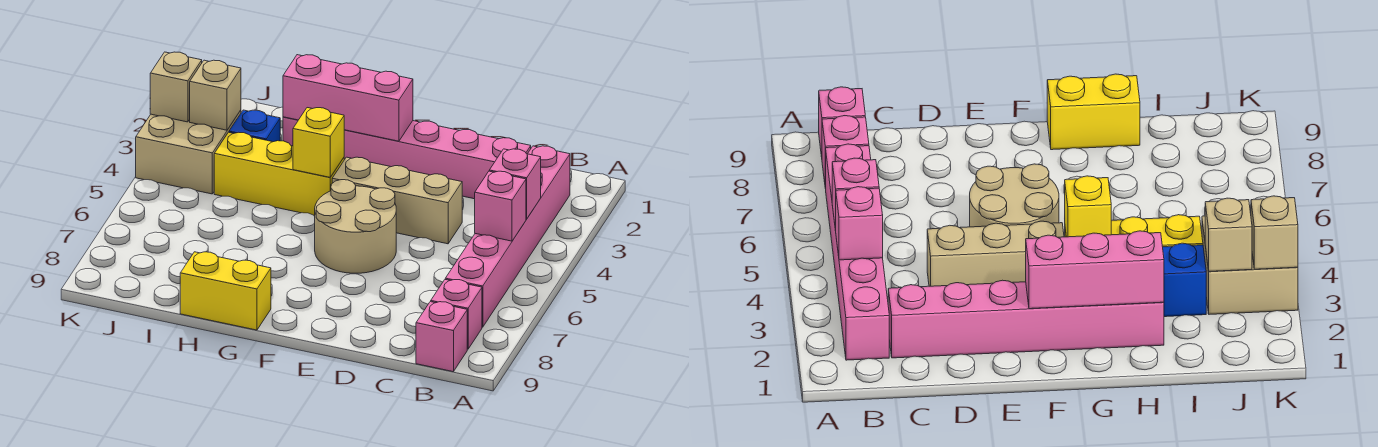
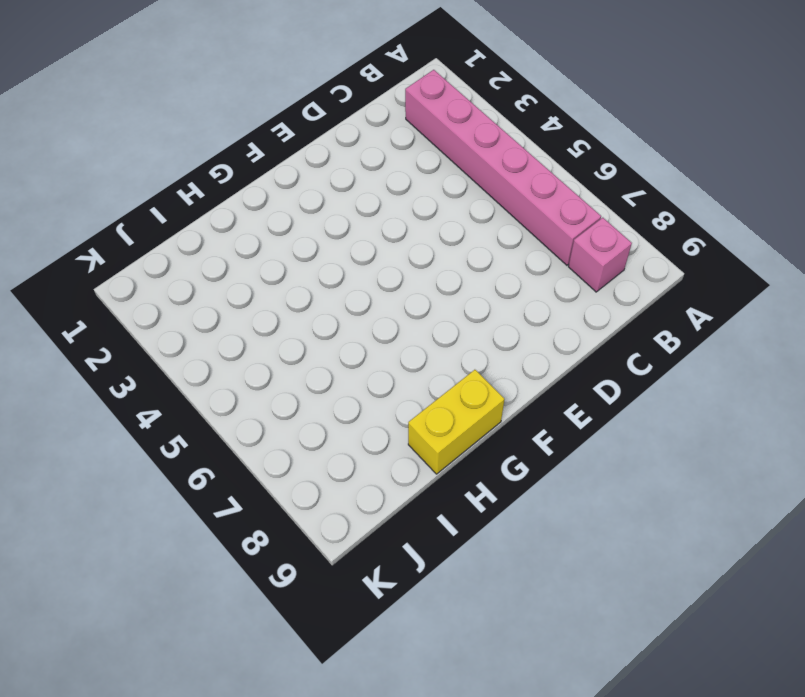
none -> pink 1x1 brick [416,302,467,372]
none -> pink 1x6 brick [283,117,531,199]
none -> tan 1x3 brick [332,157,462,244]

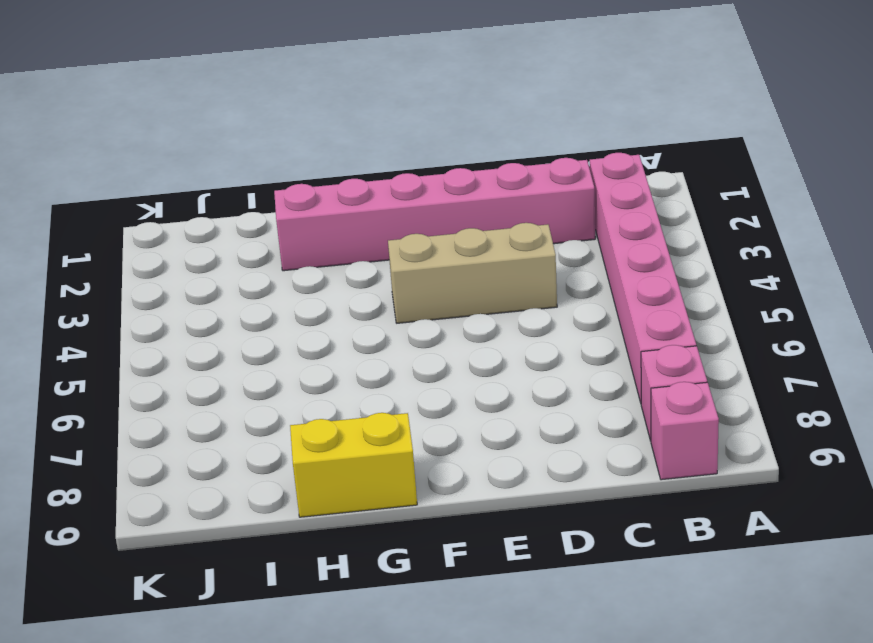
none -> tan 2x2 round brick [315,180,396,273]
none -> yellow 1x3 brick [214,132,344,216]
none -> blue 1x1 brick [229,110,280,142]

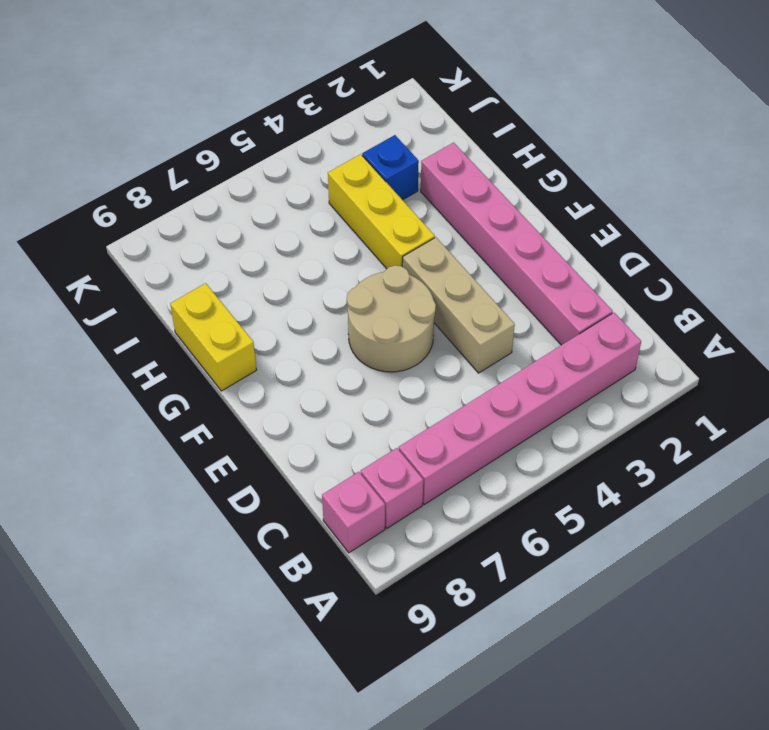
none -> tan 2x2 brick [136,110,241,194]
none -> pink 1x1 brick [489,149,541,219]
none -> pink 1x1 brick [475,171,526,241]

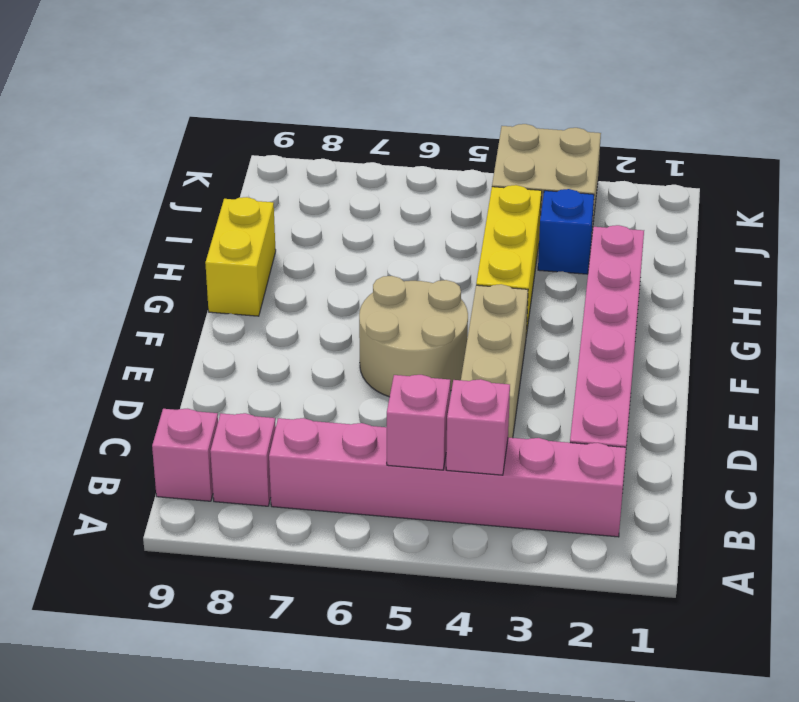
none -> pink 1x3 brick [283,55,413,141]
none -> yellow 1x1 brick [293,108,344,177]
none -> tan 1x1 brick [190,60,241,130]

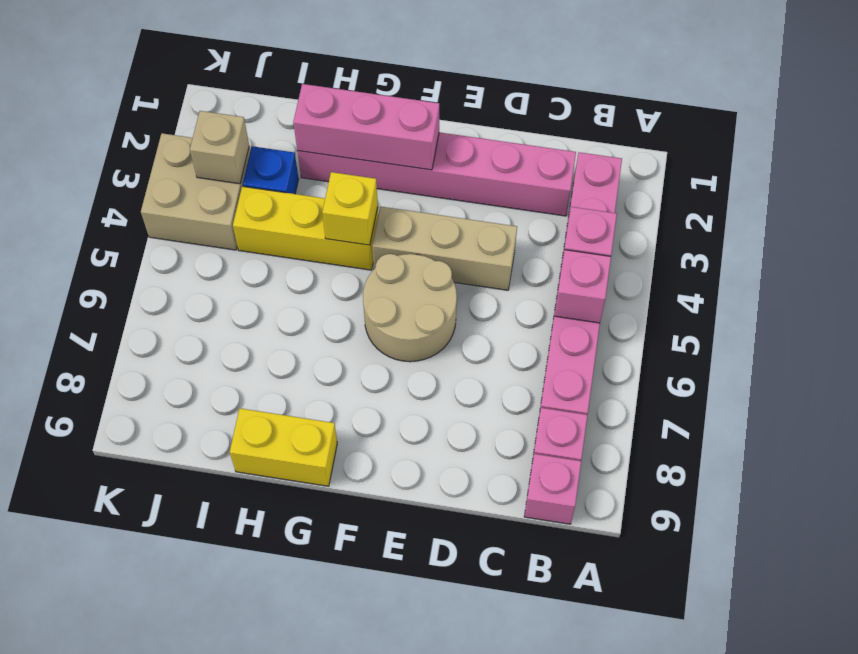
none -> tan 1x1 brick [150,52,202,122]

